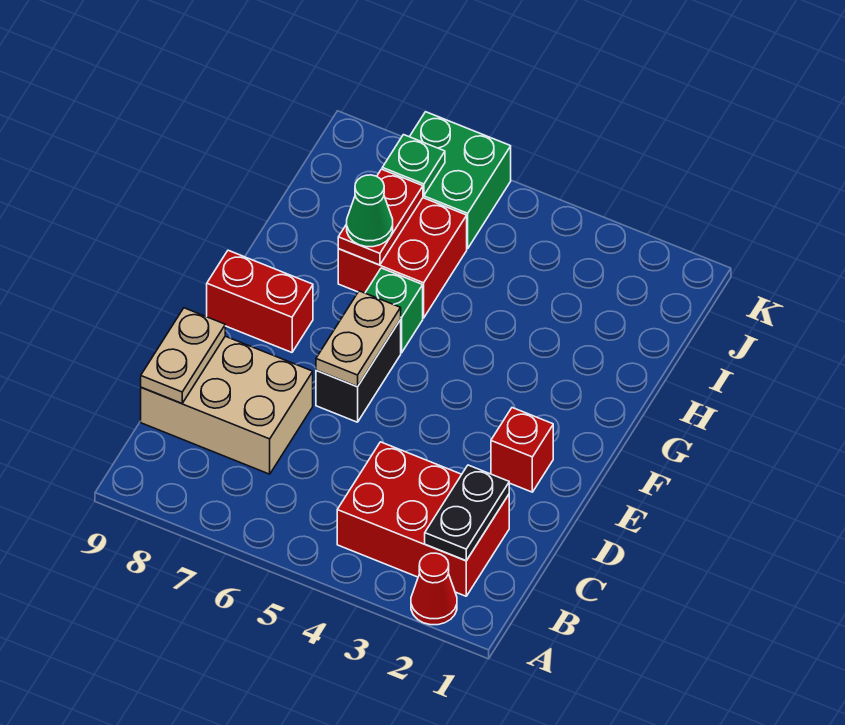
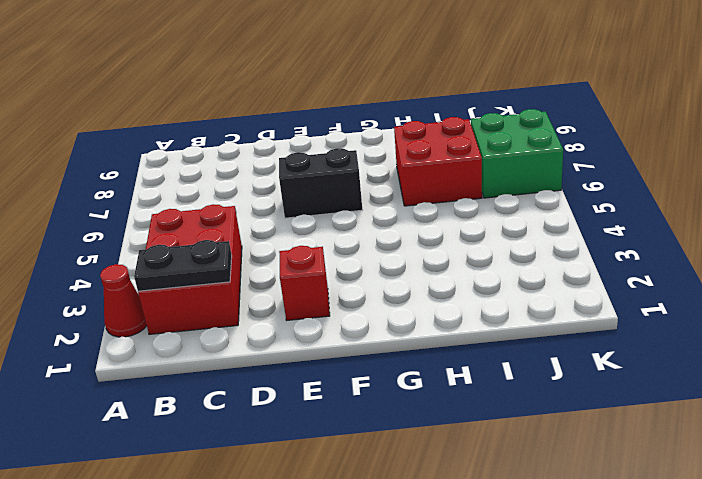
none -> tan 2x3 brick [141,336,313,474]
none -> red 1x2 brick [207,250,313,352]
none -> green 1x1 brick [365,268,423,353]

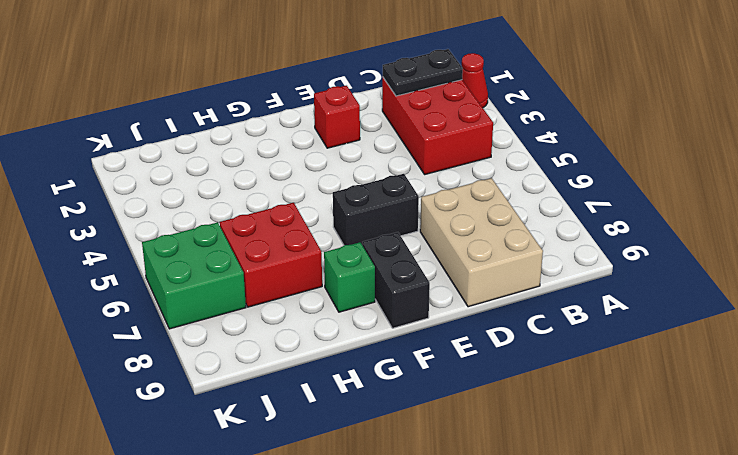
black 1x2 brick [362,232,430,328] -> red 1x2 brick [207,250,313,352]
green 1x1 brick [324,242,375,312] -> green 1x1 brick moved to [365,268,423,353]
none -> tan 1x2 plate [141,308,225,403]
none -> tan 1x2 plate [316,291,401,387]
none -> red 1x2 plate [338,169,423,265]

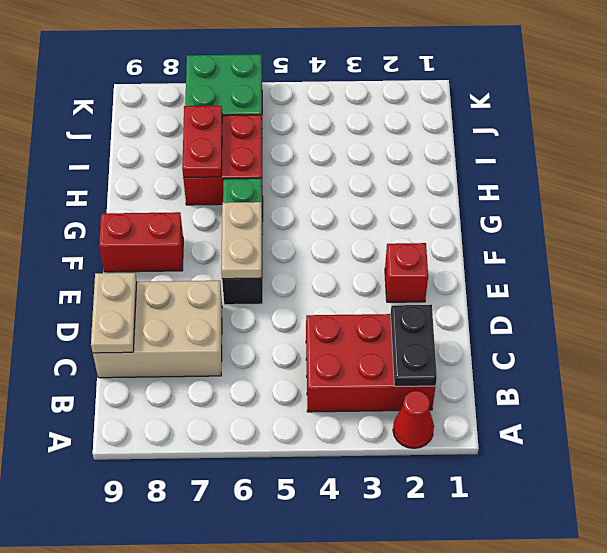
none -> green 1x1 plate [382,135,445,196]
none -> green 1x1 cone [347,175,393,247]

